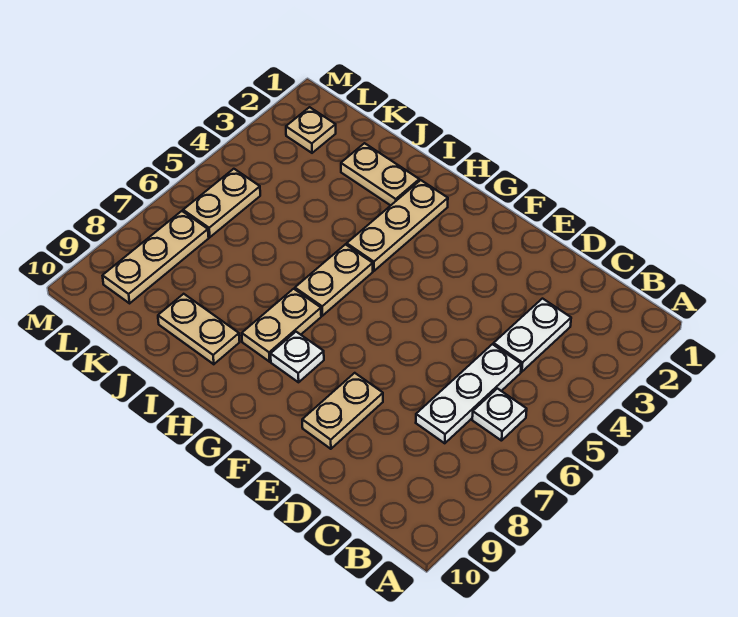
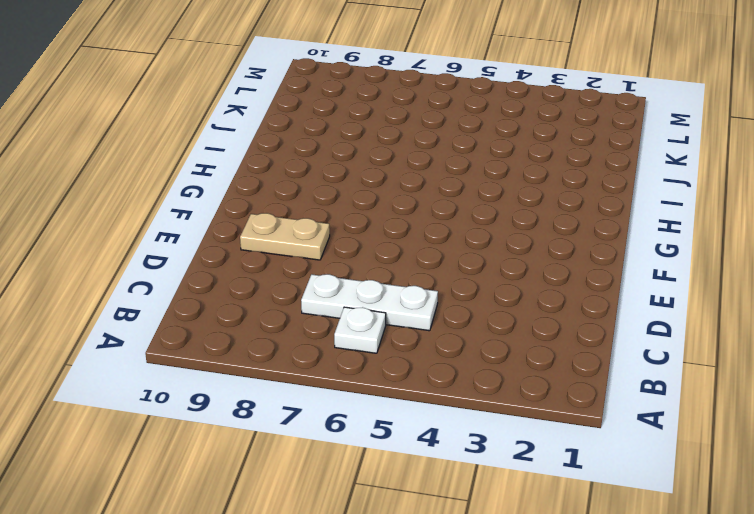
none -> white 1x2 plate [493,299,571,372]
none -> white 1x1 plate [271,332,324,382]
none -> tan 1x3 plate [347,180,448,271]

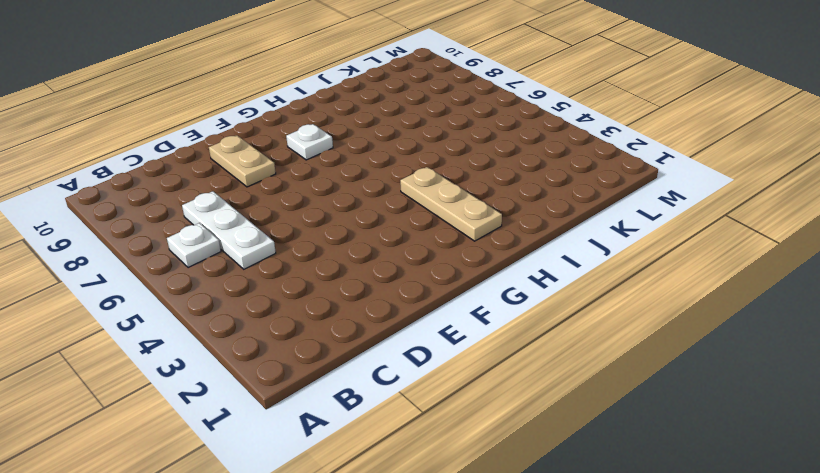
none -> white 1x2 plate [493,299,571,372]
none -> tan 1x2 plate [295,244,373,316]
none -> tan 1x2 plate [242,289,321,362]

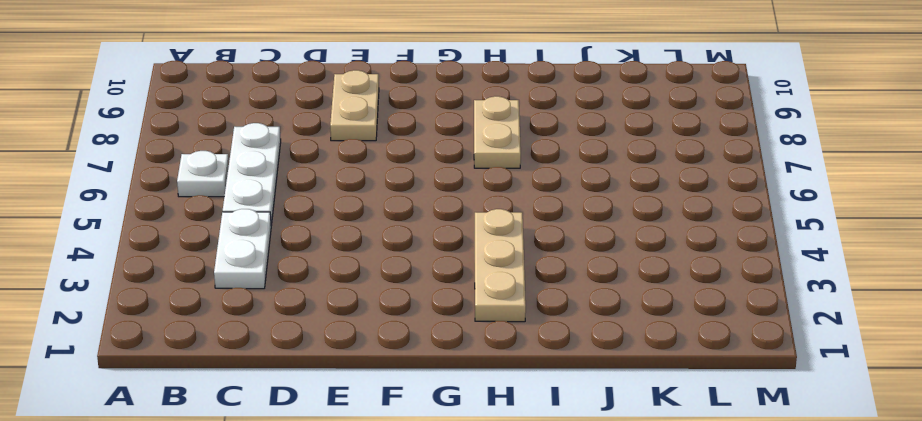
none -> white 1x1 plate [271,332,324,382]
none -> tan 1x2 plate [295,244,373,316]
none -> tan 1x2 plate [341,143,419,205]

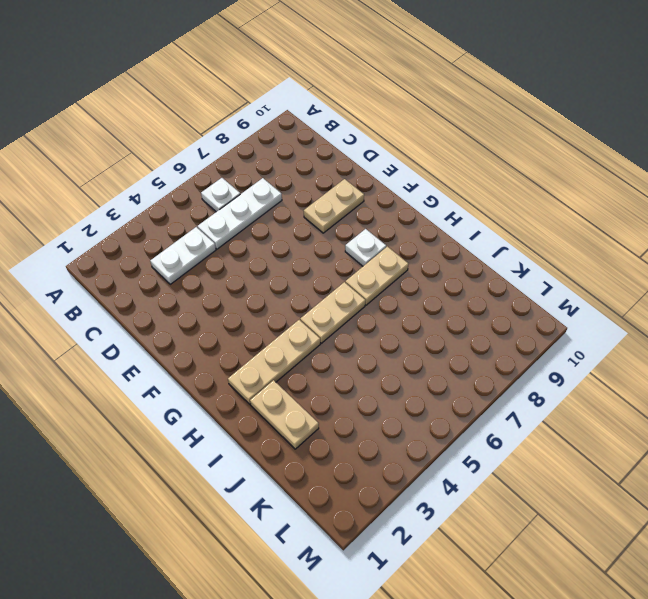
none -> tan 1x2 plate [158,294,240,364]
none -> tan 1x1 plate [286,107,336,153]
none -> tan 1x2 plate [183,169,260,237]

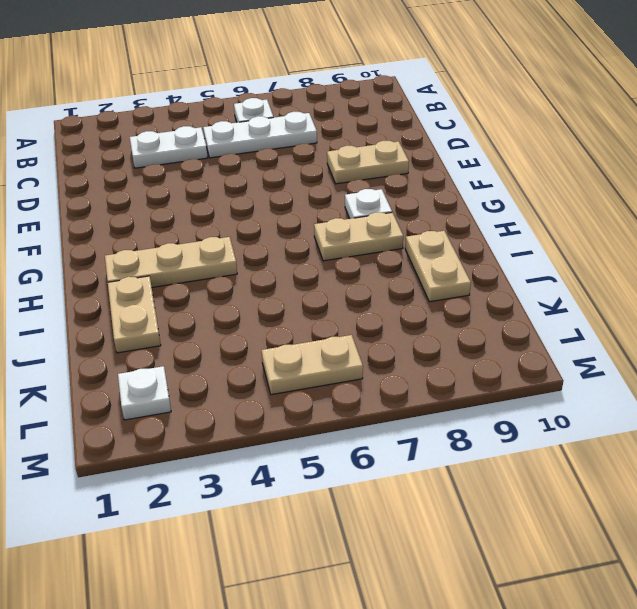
white 1x1 plate [118,366,171,420] -> tan 1x1 plate [286,107,336,153]
none -> tan 1x2 plate [295,244,373,316]
none -> tan 1x3 plate [103,211,209,303]

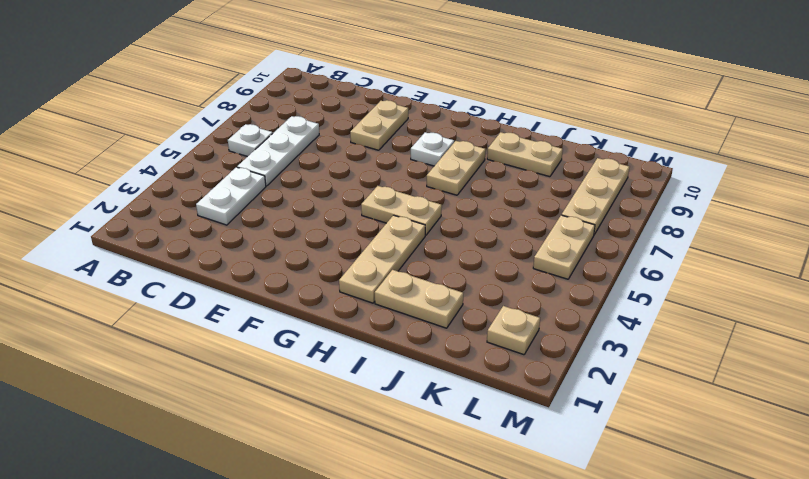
tan 1x2 plate [361,186,442,235] -> tan 1x2 plate turned to [295,244,373,316]

